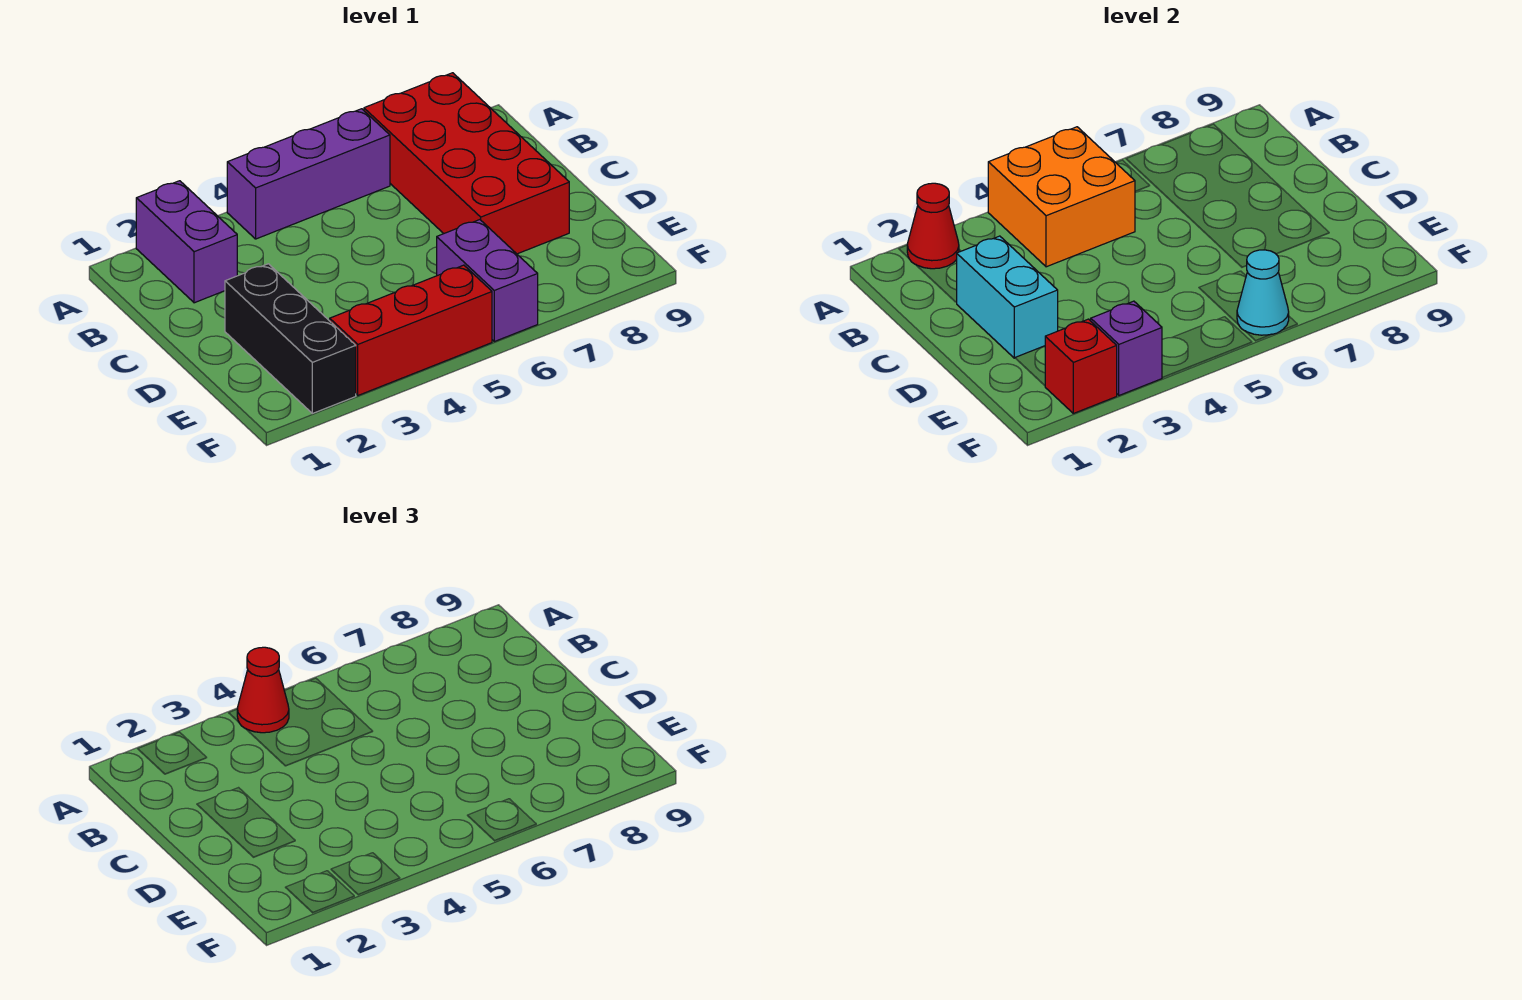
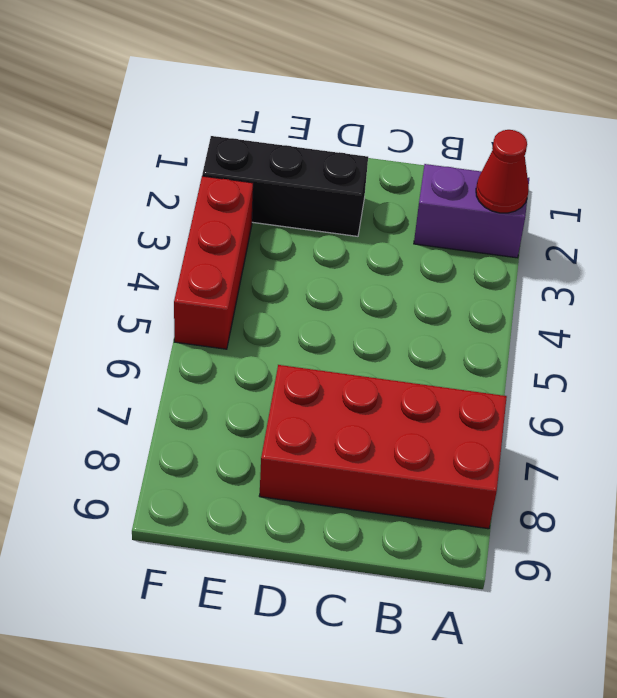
none -> purple 1x3 brick [227,109,390,239]
none -> purple 1x2 brick [437,220,538,342]
none -> orange 2x2 brick [988,127,1135,267]

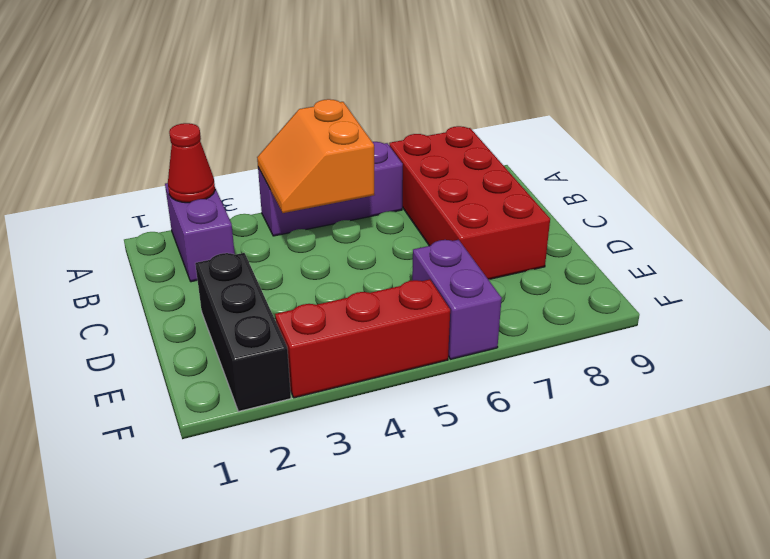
orange 2x2 slope [257,99,374,213] -> orange 2x2 brick [988,127,1135,267]
none -> cyan 1x2 brick [957,236,1058,358]
none -> red 1x1 brick [1045,319,1117,413]
none -> purple 1x1 brick [1091,301,1162,395]

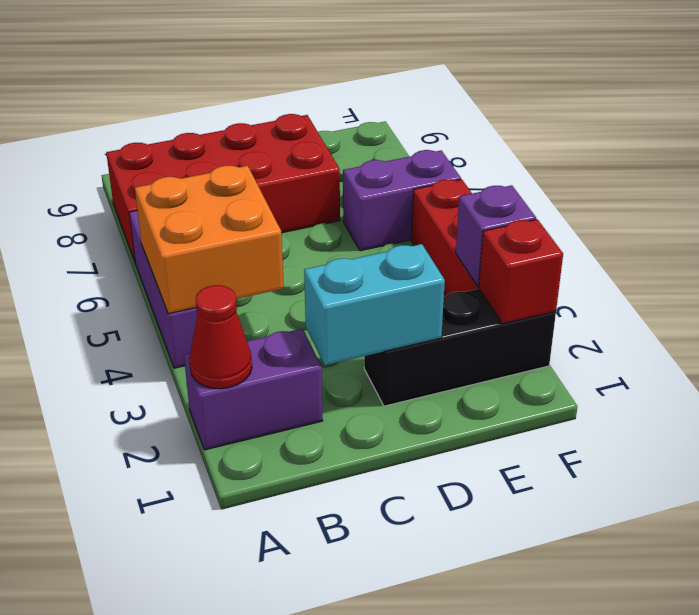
none -> cyan 1x1 cone [1237,250,1289,335]
none -> red 1x1 cone [237,647,289,733]

